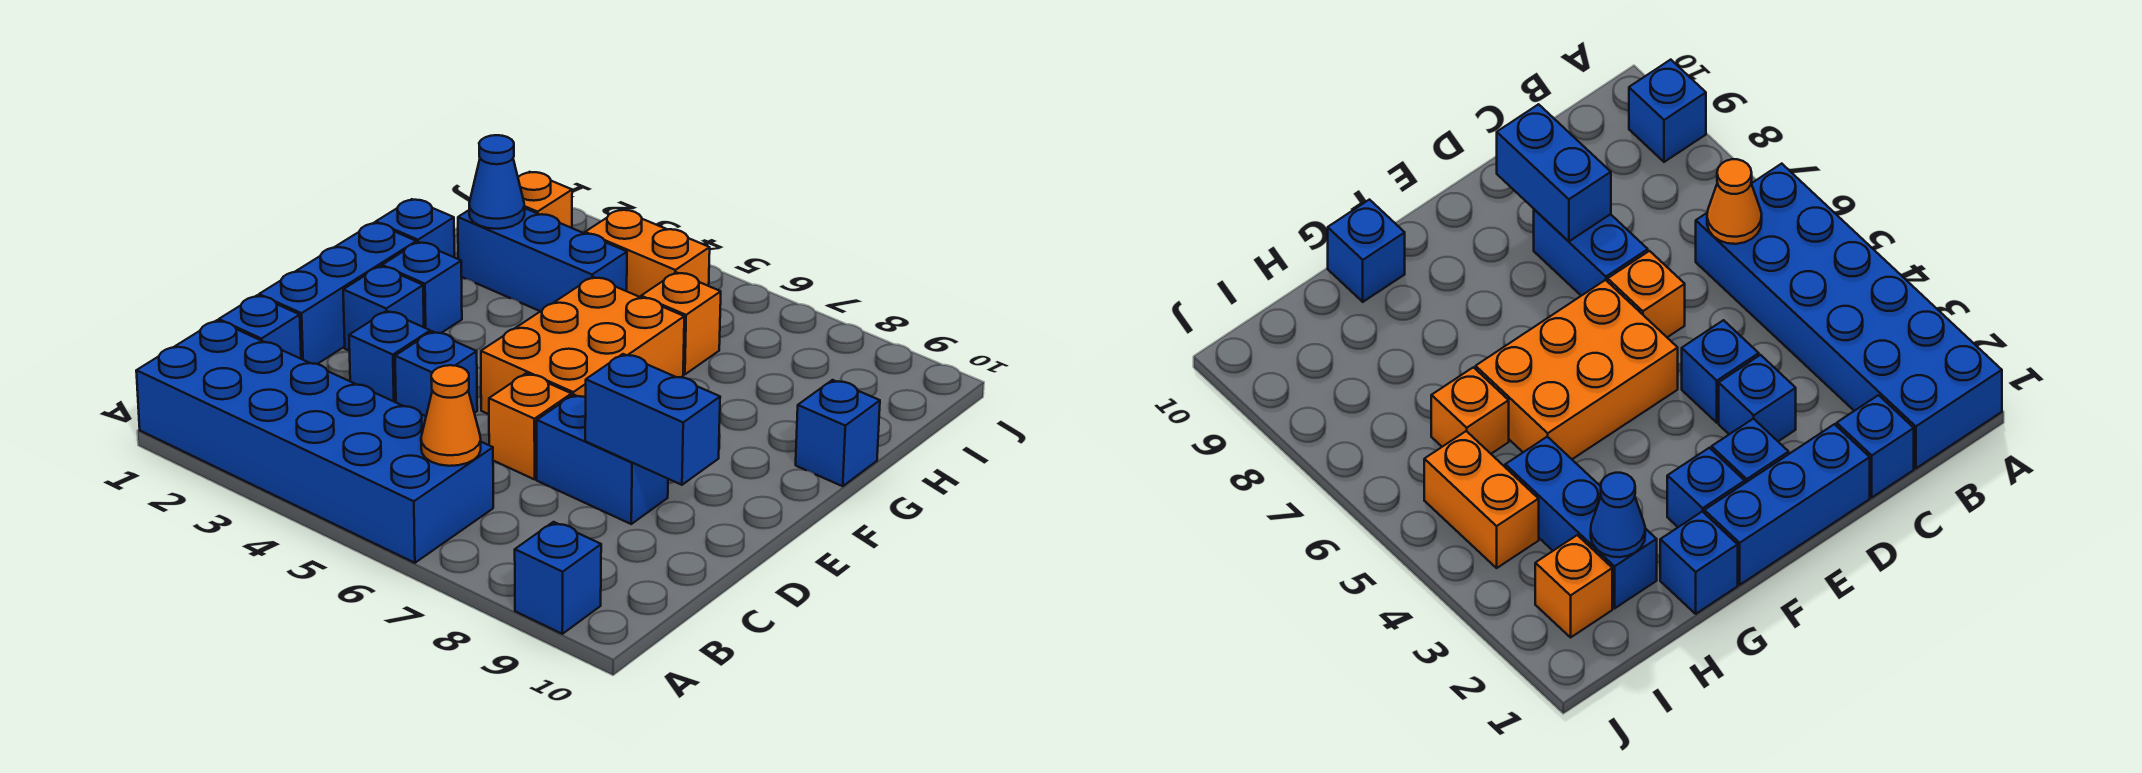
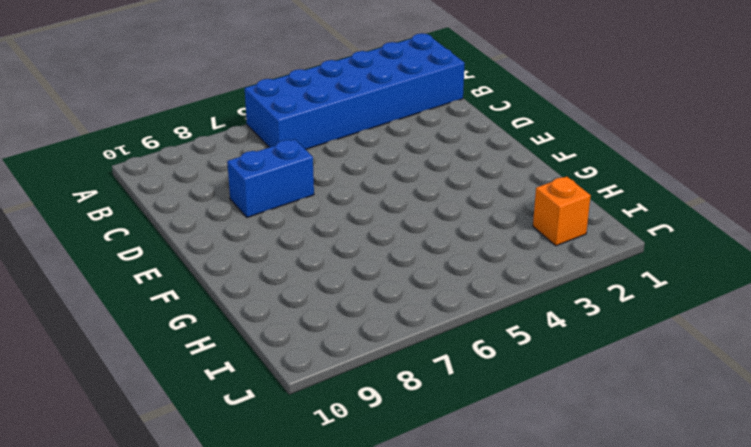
none -> blue 1x1 brick [515,522,601,634]
none -> blue 1x1 brick [219,295,301,359]
none -> blue 1x3 brick [259,223,416,364]

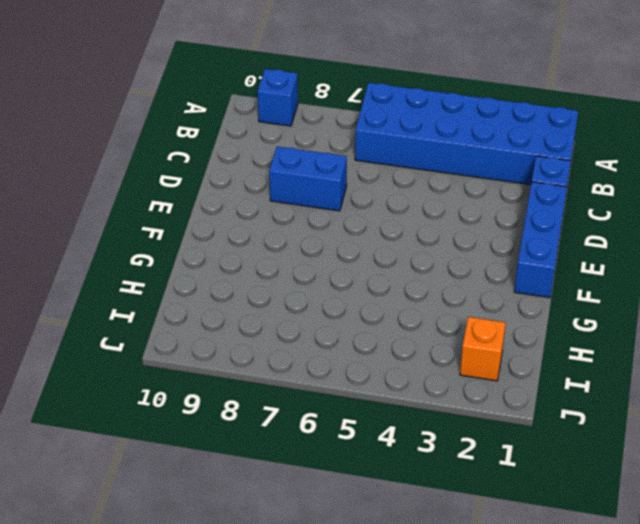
none -> blue 1x1 brick [349,311,430,402]
none -> blue 1x1 brick [395,331,477,416]
none -> orange 1x1 brick [489,373,572,479]

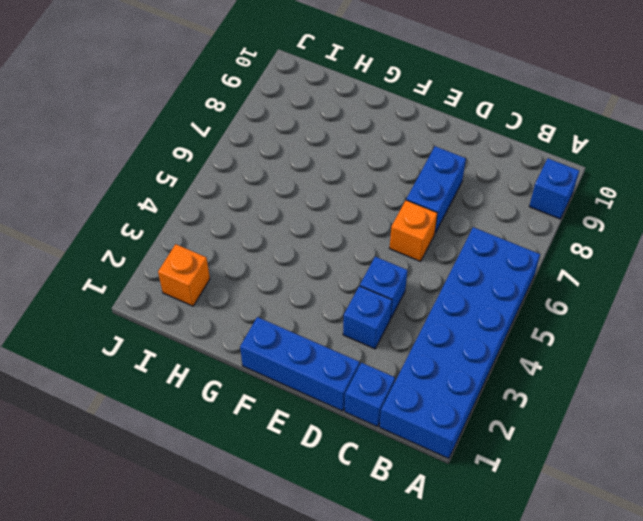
none -> blue 1x1 brick [343,266,424,351]
none -> orange 2x3 brick [481,277,684,414]
none -> blue 1x1 brick [382,242,462,333]

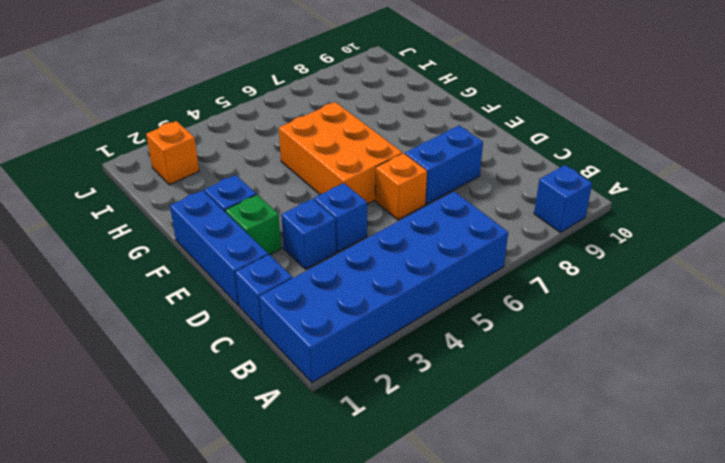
green 1x1 brick [225,195,281,255] -> blue 1x1 brick [343,266,424,351]
none -> blue 1x1 brick [376,199,454,257]
none -> blue 1x1 brick [796,380,880,486]
none -> blue 1x3 brick [458,208,627,311]

